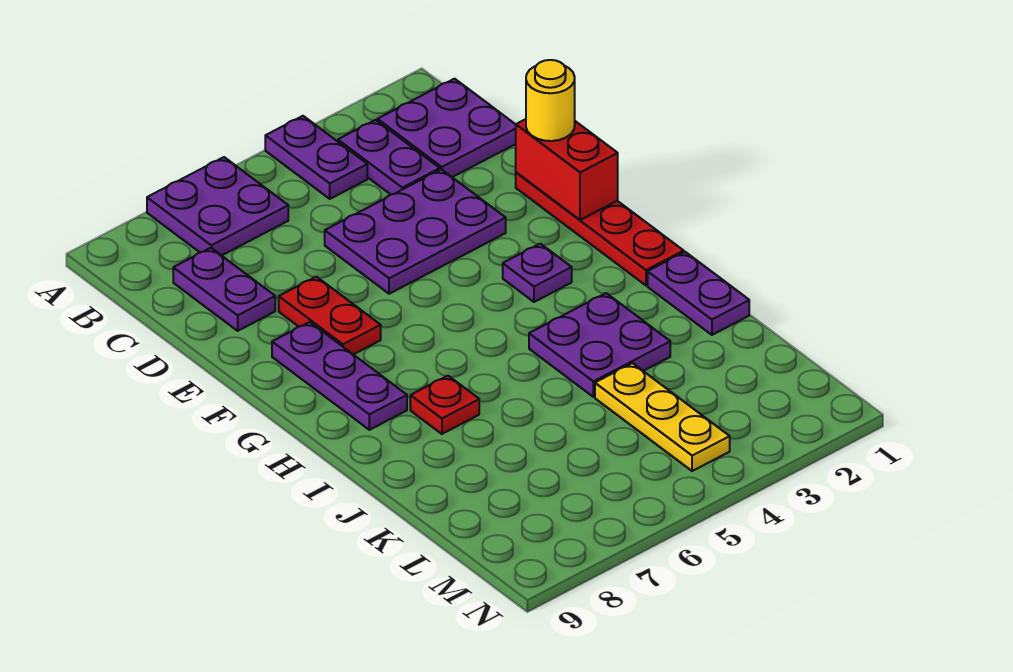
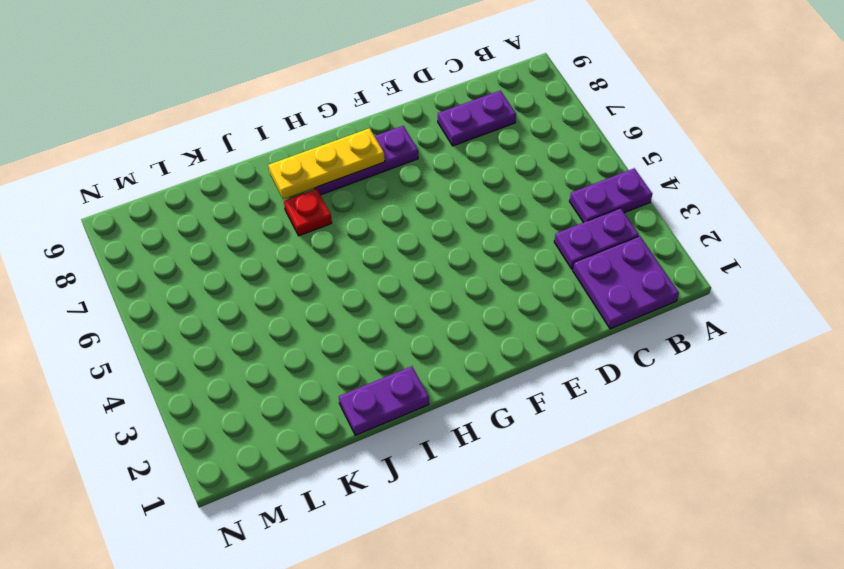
yellow 1x3 plate [268,128,385,199] -> yellow 1x3 plate moved to [595,363,730,471]
none -> purple 2x2 plate [147,157,288,256]
none -> purple 2x3 plate [325,169,506,294]
none -> red 1x4 plate [516,172,684,285]

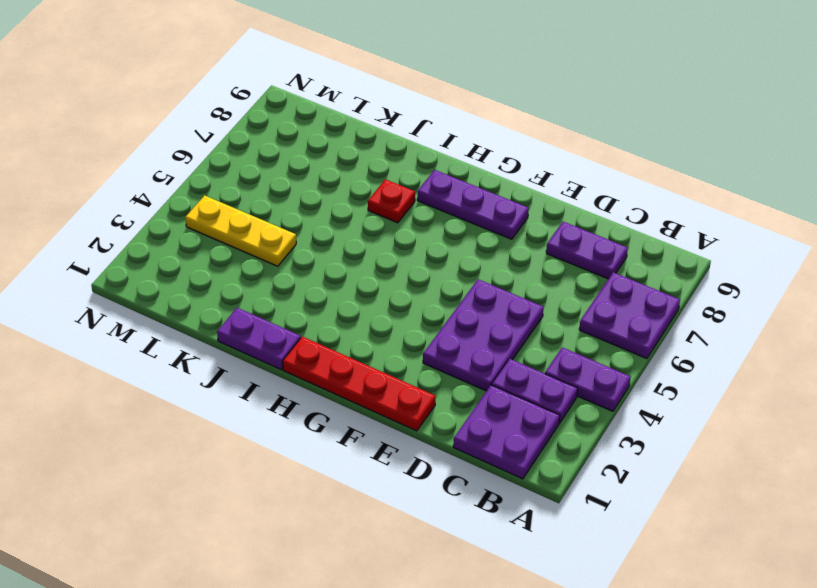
none -> red 1x2 plate [279,277,381,355]
none -> purple 1x1 plate [503,244,572,302]
none -> purple 2x2 plate [529,293,670,397]

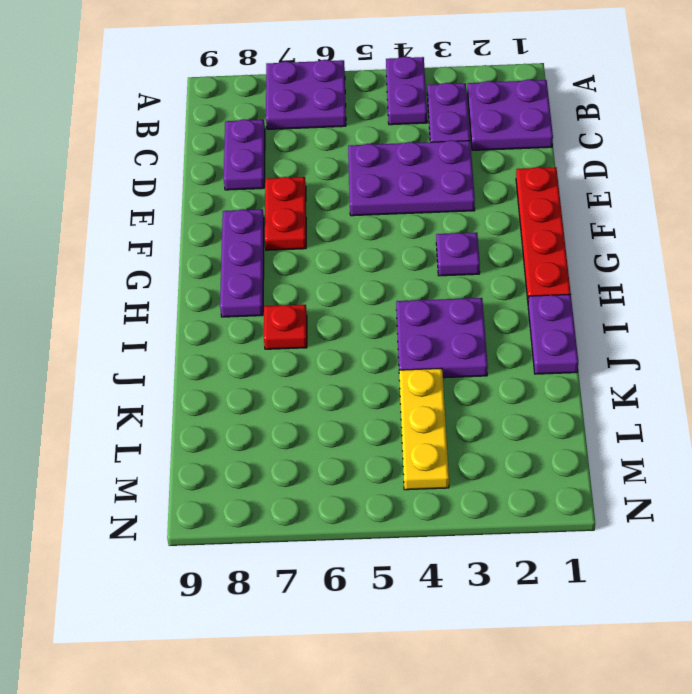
none -> red 1x2 brick [516,119,618,220]
none -> yellow 1x1 round brick [526,60,575,141]

